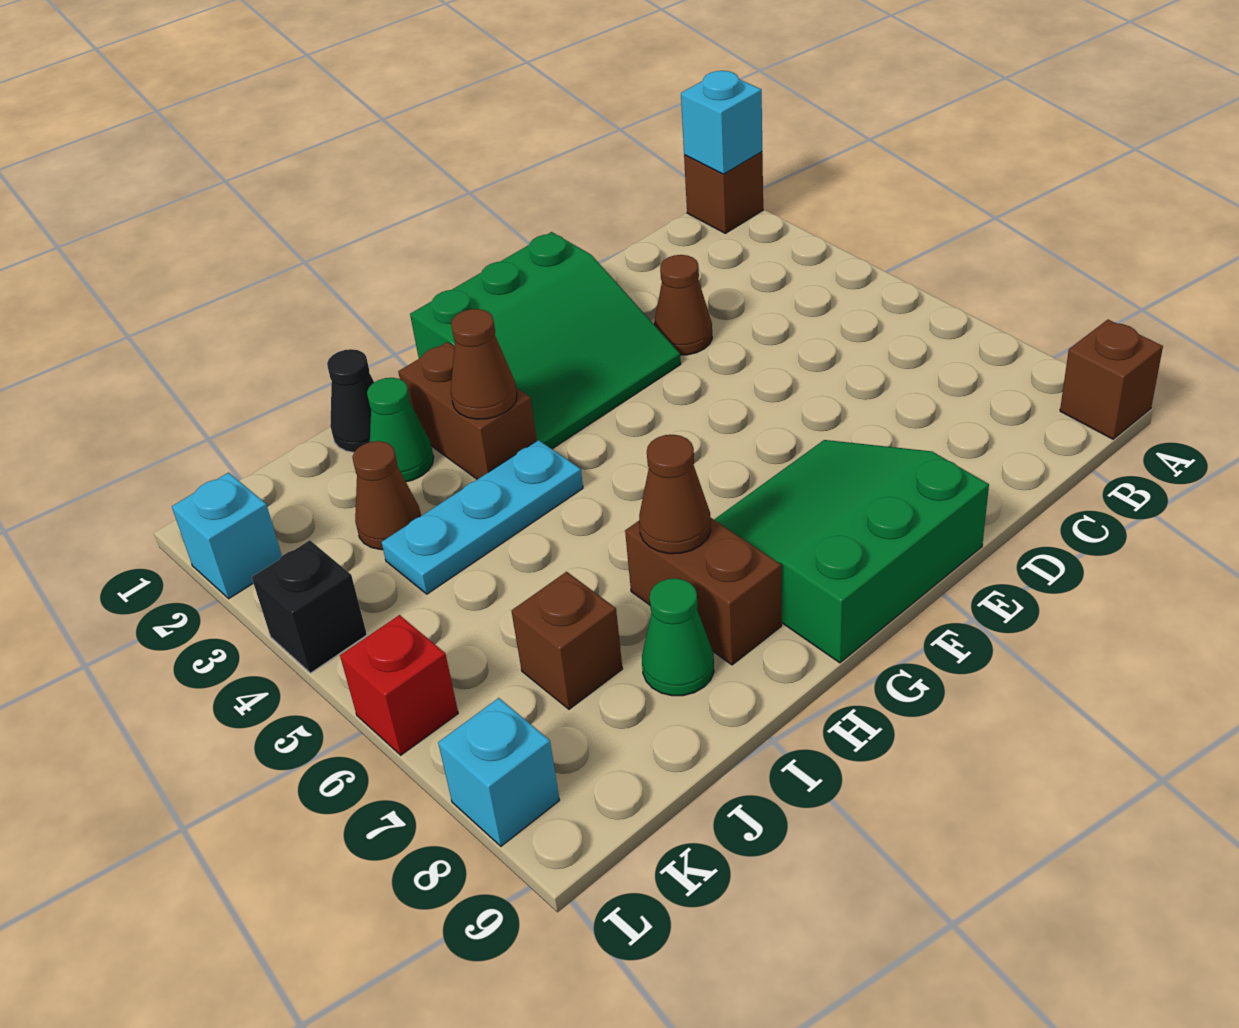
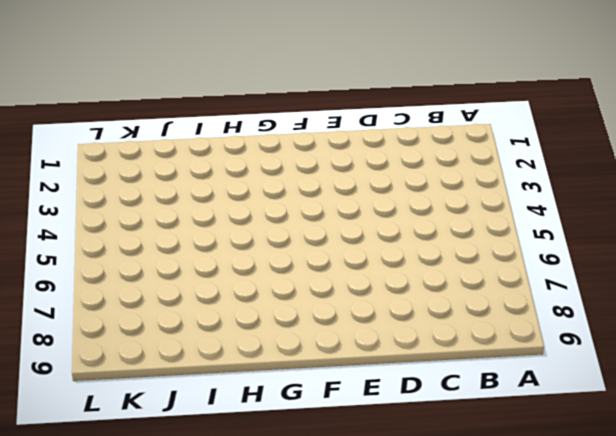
none -> brown 1x1 brick [684,152,763,233]
none -> brown 1x1 brick [1060,320,1163,439]
none -> brown 1x1 cone [654,255,712,355]

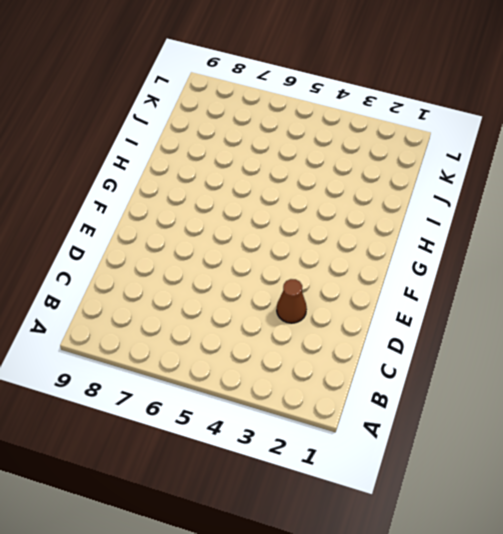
none -> brown 1x1 brick [684,152,763,233]
none -> brown 1x1 brick [1060,320,1163,439]
none -> green 3x3 slope [410,232,681,449]

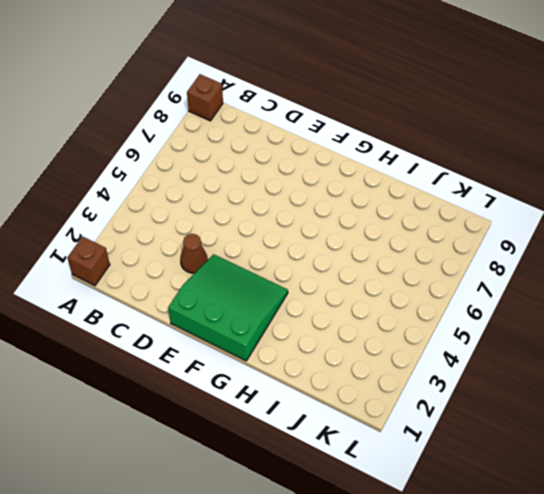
none -> green 3x3 slope [714,440,989,663]
none -> brown 1x2 brick [398,342,537,479]
none -> cyan 1x3 plate [381,440,583,594]

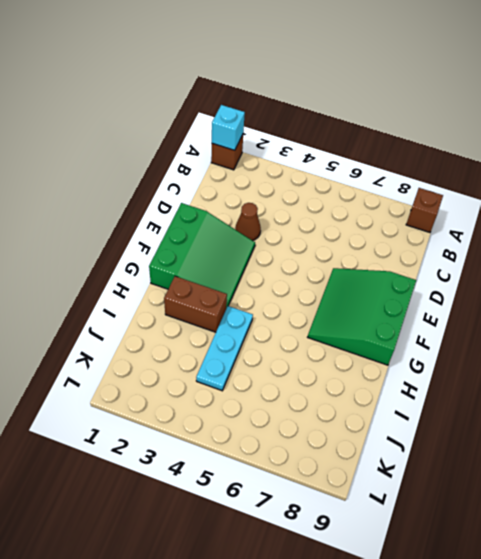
none -> brown 1x2 brick [625,517,782,665]
none -> black 1x1 cone [327,349,374,452]
none -> green 1x1 cone [367,378,434,482]

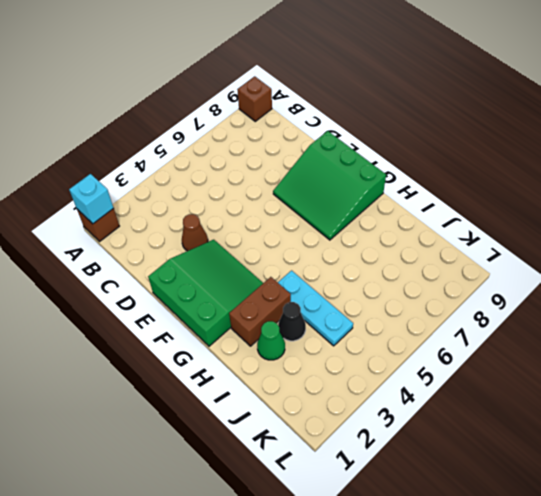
black 1x1 cone [278,302,306,341] -> black 1x1 cone moved to [327,349,374,452]
none -> brown 1x2 brick [625,517,782,665]
none -> green 1x1 cone [642,578,714,696]
none -> brown 1x1 cone [352,441,421,550]

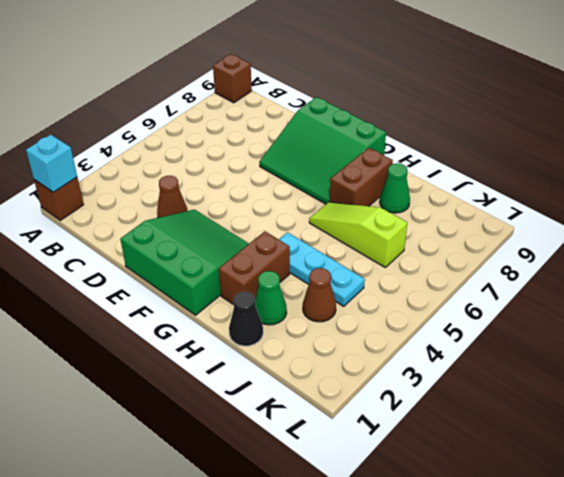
lime 1x3 slope [309,202,407,267] -> none
none -> brown 1x1 brick [511,572,622,709]
none -> cyan 1x1 brick [172,473,282,599]
none -> black 1x1 brick [252,540,367,673]

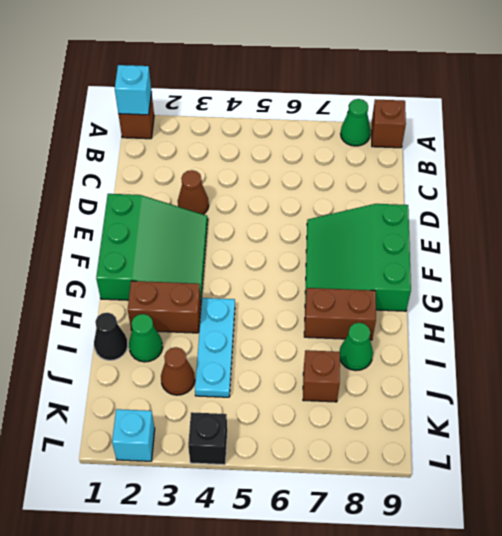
green 1x1 cone [341,99,371,146] -> none
none -> red 1x1 brick [340,615,458,755]
none -> cyan 1x1 brick [438,698,560,846]
none -> brown 1x1 cone [451,309,517,419]

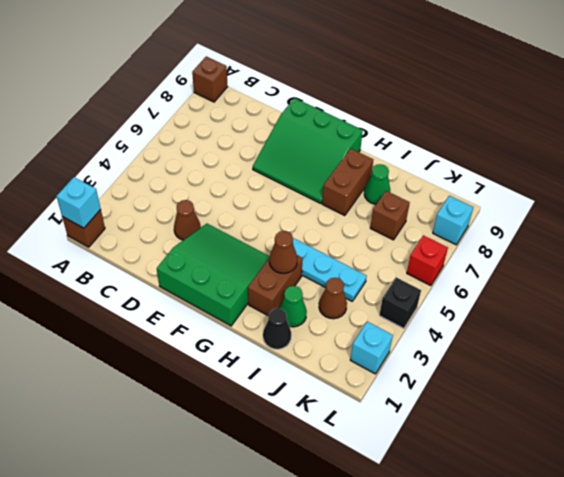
none -> brown 1x1 cone [639,435,711,554]

